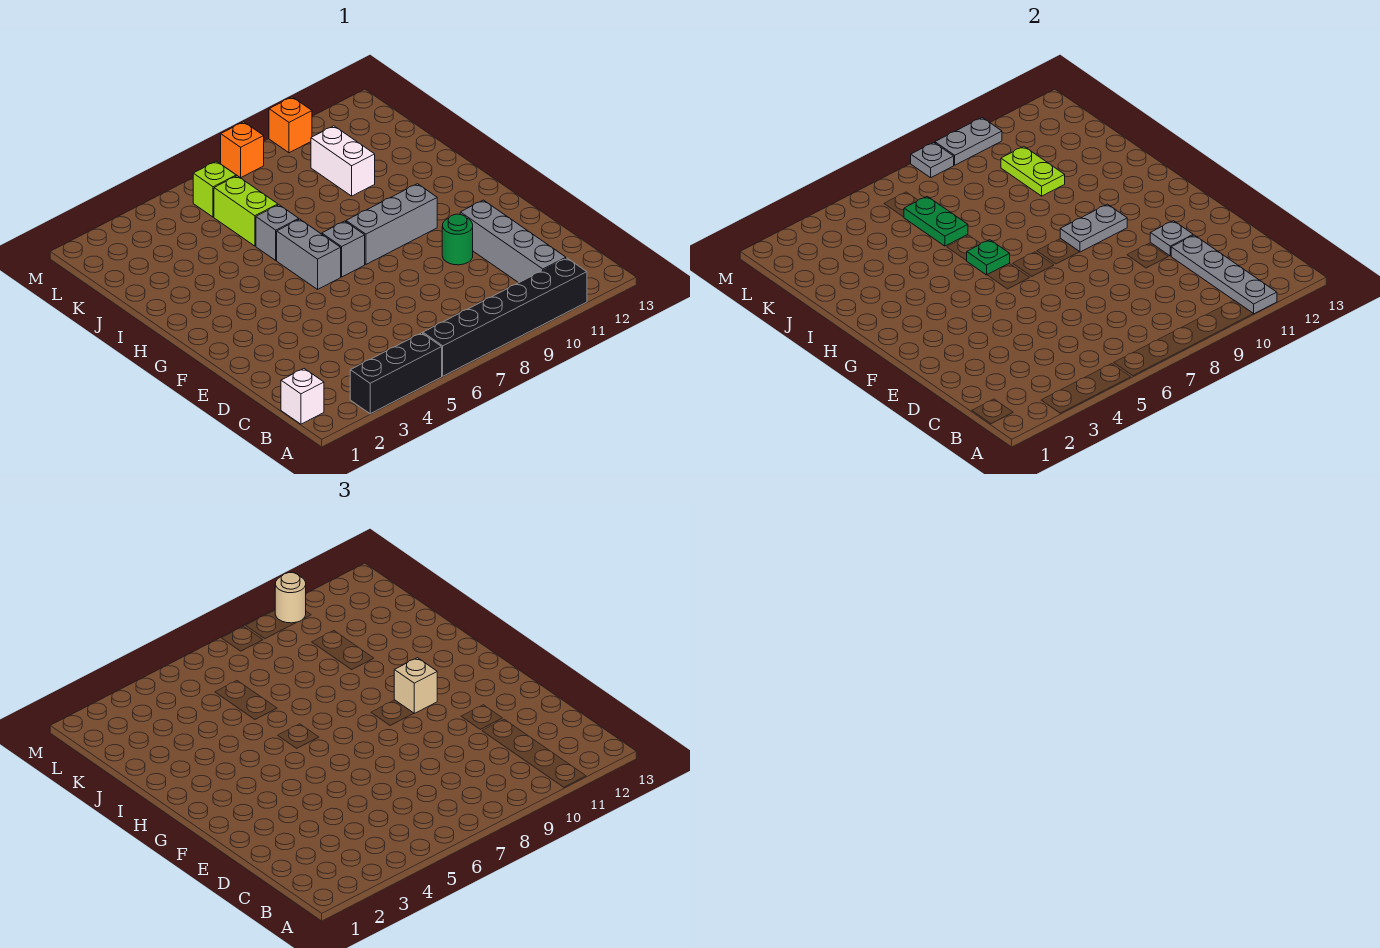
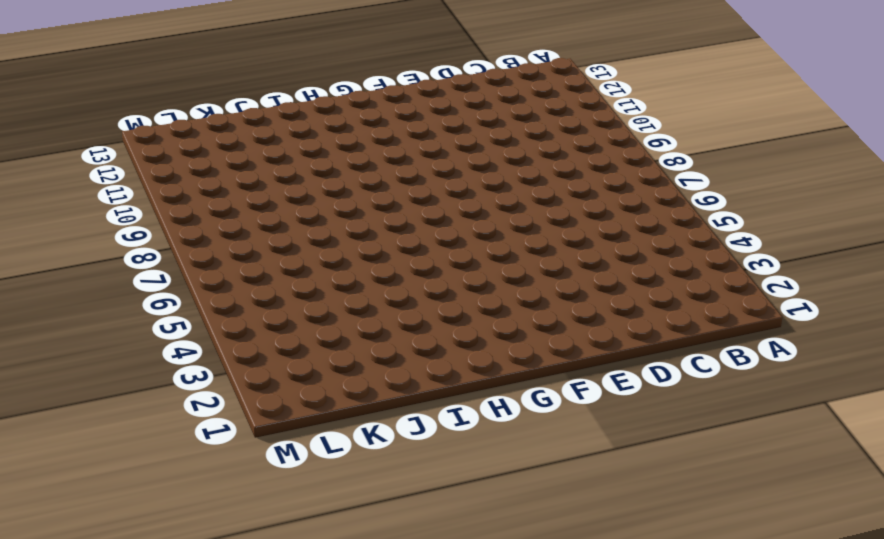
none -> black 1x3 brick [350,333,442,414]
none -> black 1x6 brick [423,258,587,376]
none -> white 1x1 brick [281,369,324,424]

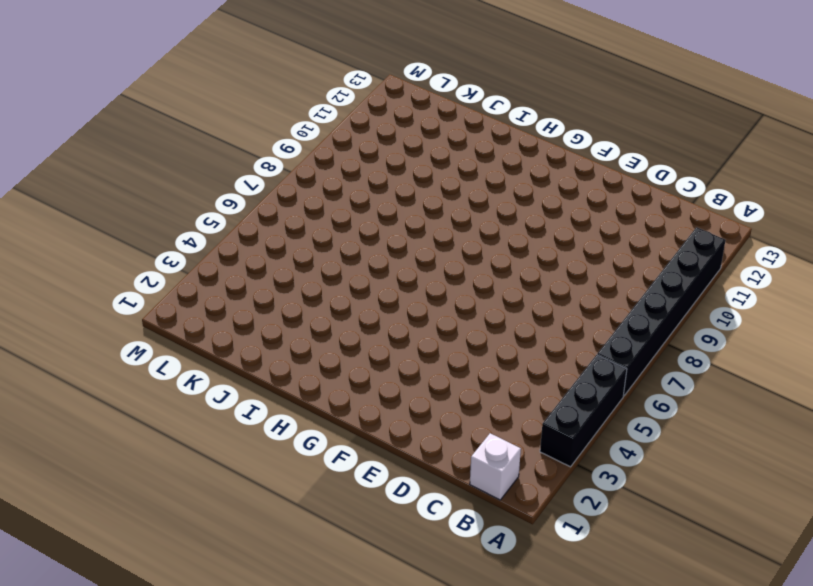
none -> grey 1x4 brick [460,200,566,283]
none -> green 1x1 round brick [442,214,473,265]
none -> grey 1x2 brick [277,219,341,289]

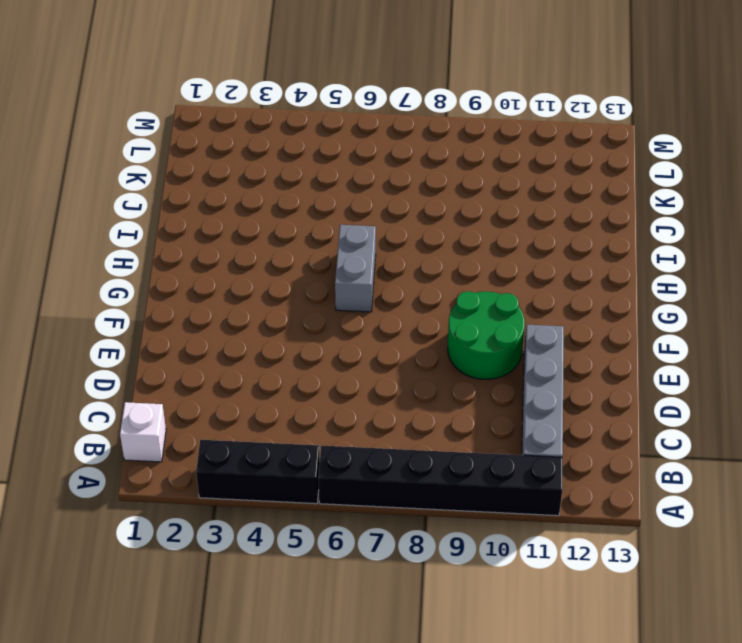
green 2x2 round brick [448,291,525,379] -> green 1x1 round brick [442,214,473,265]
none -> grey 1x1 brick [322,221,365,277]
none -> grey 1x3 brick [346,184,437,264]
none -> grey 1x1 brick [256,205,299,260]

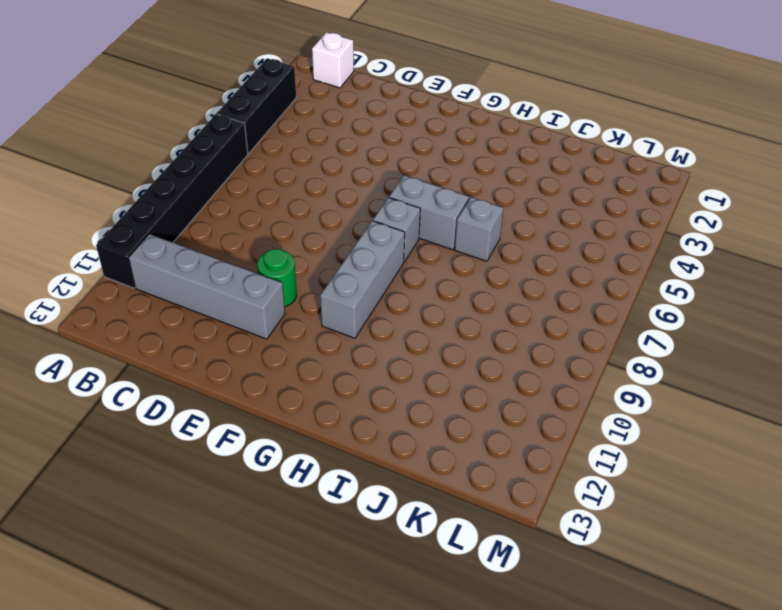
none -> lime 1x2 brick [214,176,278,246]
none -> white 1x2 brick [311,126,375,196]
none -> lime 1x1 brick [193,161,236,217]

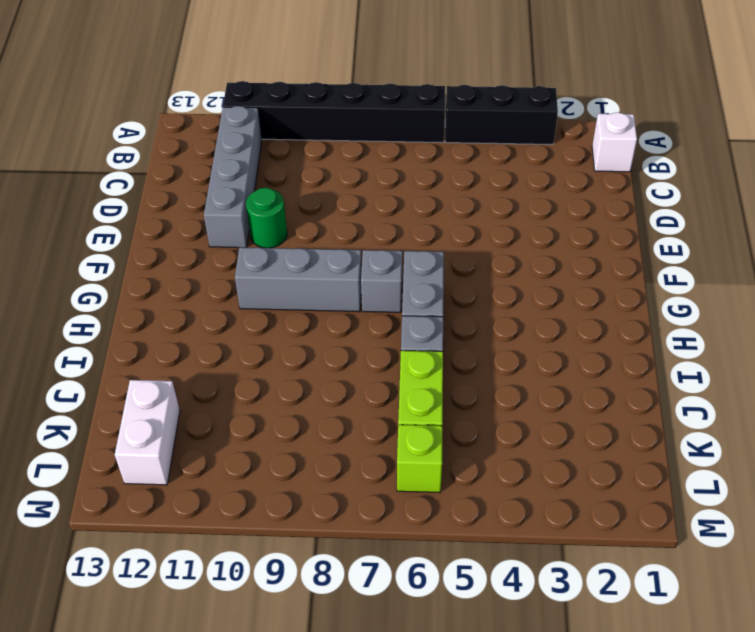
white 1x2 brick [115,380,180,485] -> white 1x2 brick moved to [311,126,375,196]
none -> orange 1x1 brick [221,122,264,178]
none -> orange 1x1 brick [269,97,312,153]
none -> grey 1x4 plate [1171,235,1277,314]

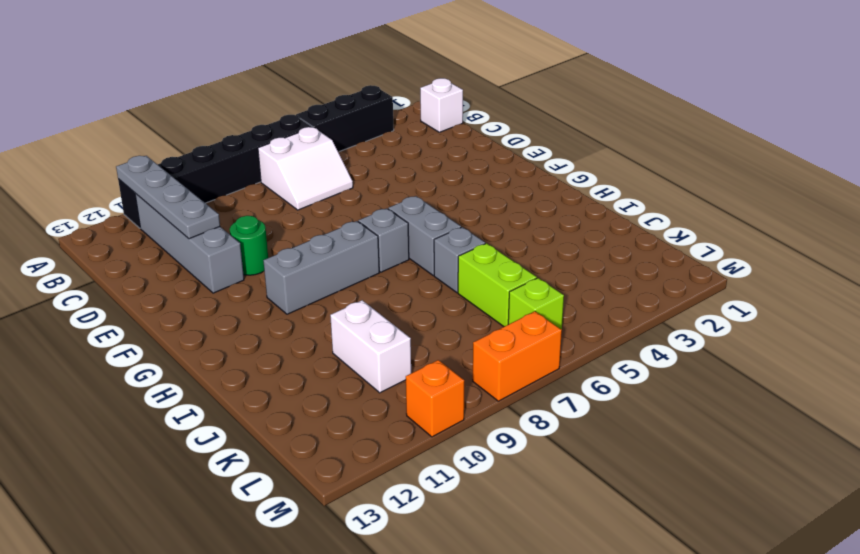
white 2x2 slope [258,127,353,210] -> none
orange 1x2 brick [473,311,562,401] -> orange 1x1 brick [221,122,264,178]
none -> grey 1x1 plate [1150,221,1193,256]
none -> grey 1x2 plate [1060,204,1127,252]
none -> green 1x1 plate [967,240,1010,275]

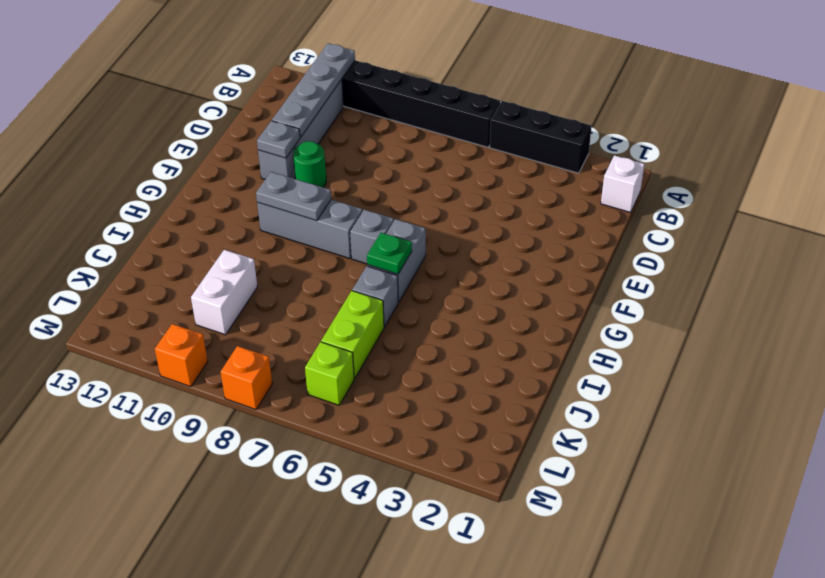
none -> green 1x2 plate [904,196,968,246]
none -> lime 1x2 plate [1001,146,1065,196]
none -> grey 1x1 plate [911,142,954,178]

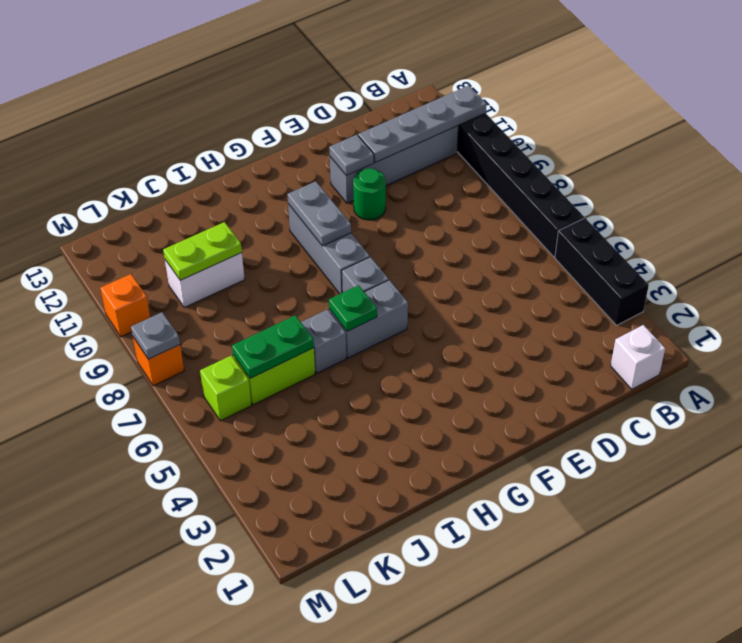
none -> grey 1x2 plate [935,118,1002,165]
none -> tan 1x1 brick [394,658,437,713]
none -> tan 1x1 round brick [275,573,306,623]

